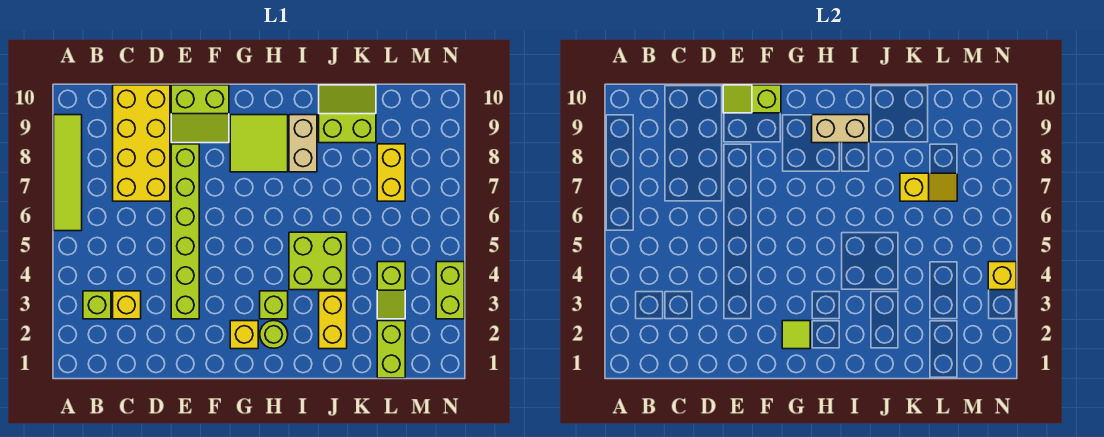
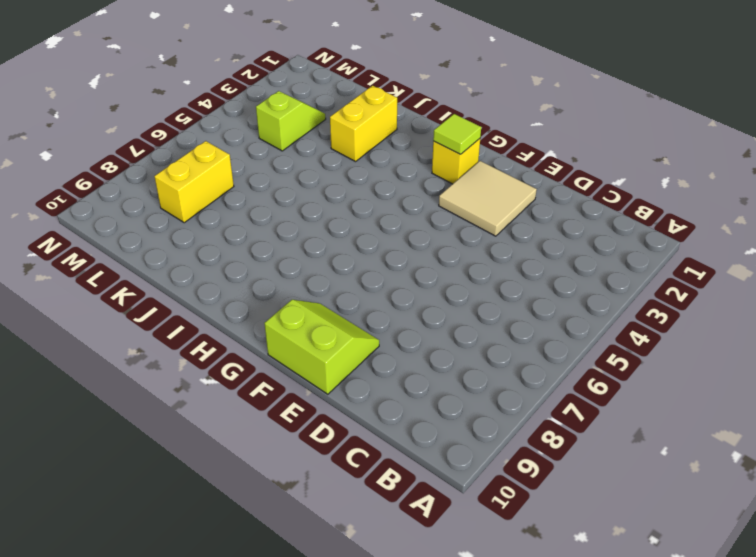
tan 2x2 tile [439,161,537,236] -> lime 1x6 brick [171,144,199,319]
none -> lime 1x4 tile [54,115,82,231]
none -> lime 1x1 brick [83,291,111,319]
none -> yellow 1x1 brick [113,291,141,319]

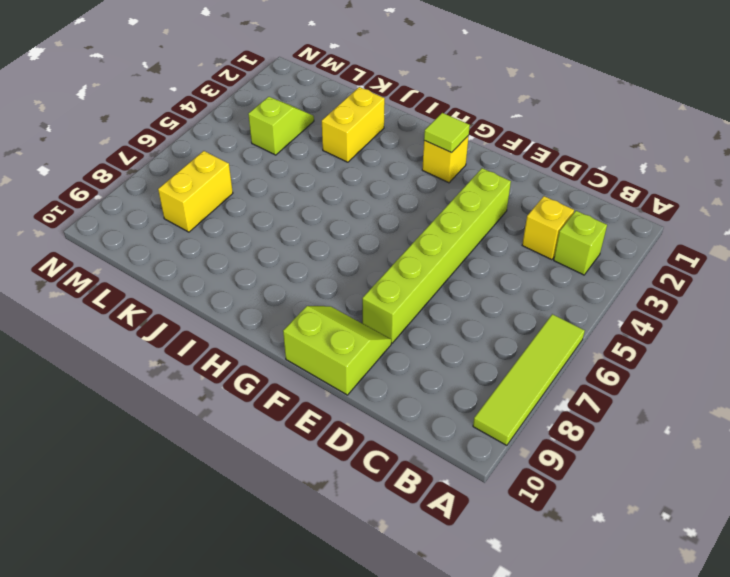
none -> yellow 2x4 brick [113,85,170,201]
none -> lime 2x2 tile [230,115,288,172]
none -> lime 1x1 round brick [260,321,288,348]

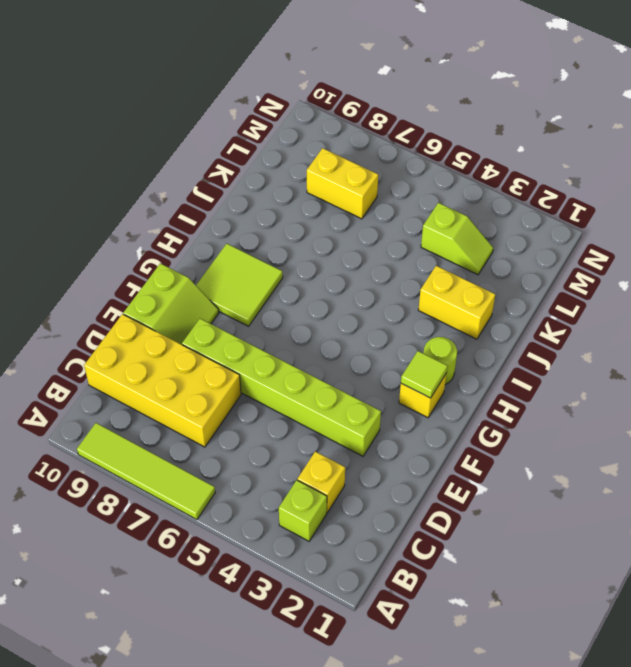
none -> lime 1x1 brick [260,291,288,319]
none -> lime 2x2 brick [289,232,347,290]
none -> tan 1x2 brick [289,115,317,172]

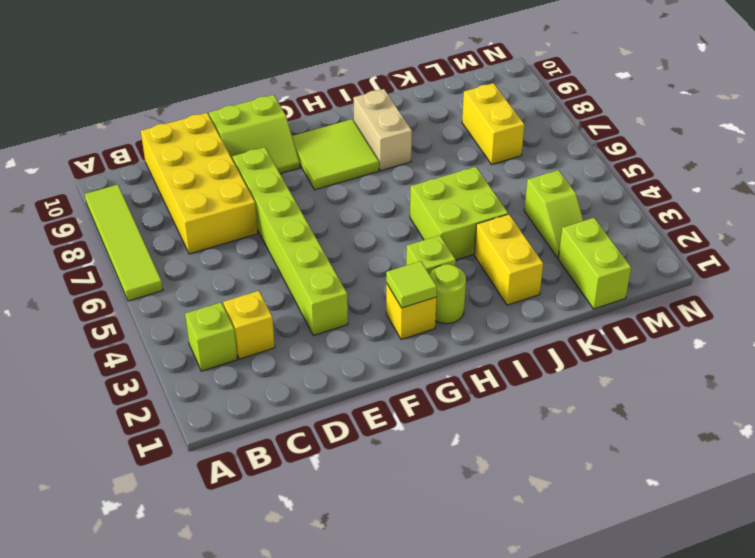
none -> lime 2x2 slope [319,85,376,143]
none -> lime 1x2 brick [436,262,464,319]
none -> lime 1x2 slope [723,85,781,113]

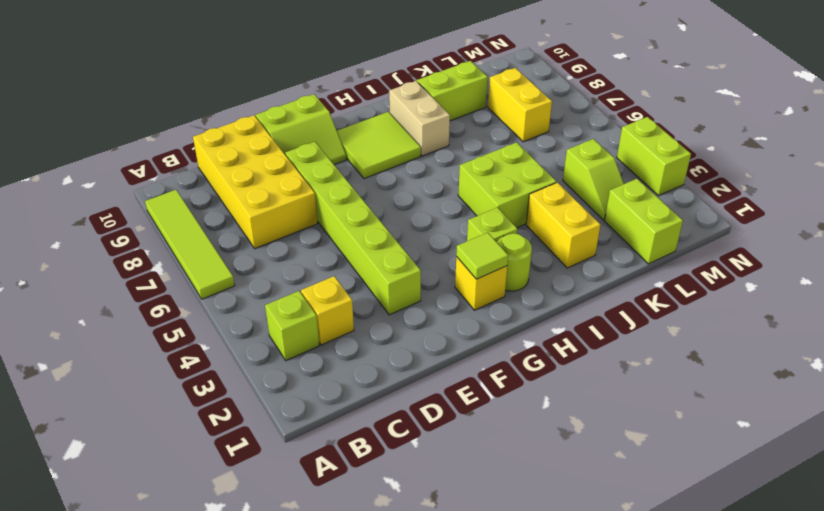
none -> lime 1x2 slope [723,85,781,113]
none -> tan 1x2 brick [812,115,869,143]
none -> yellow 1x2 slope [900,173,957,201]

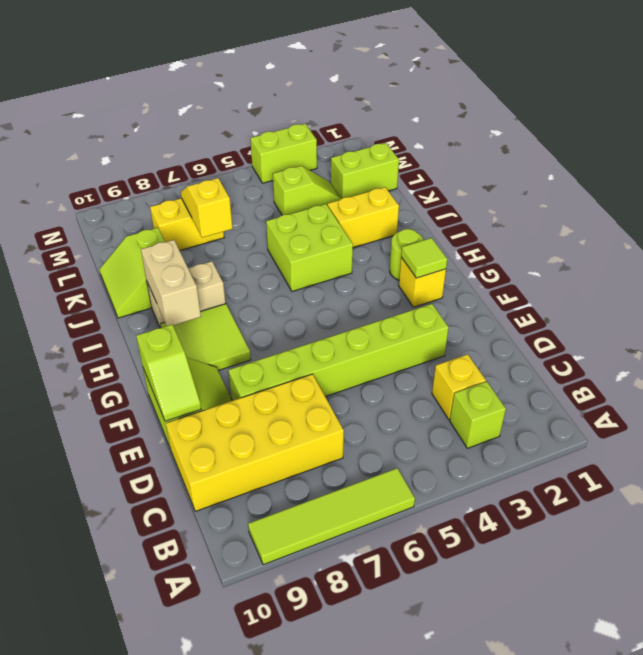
none -> lime 1x1 brick [260,291,288,319]
none -> yellow 1x1 brick [988,262,1016,290]

